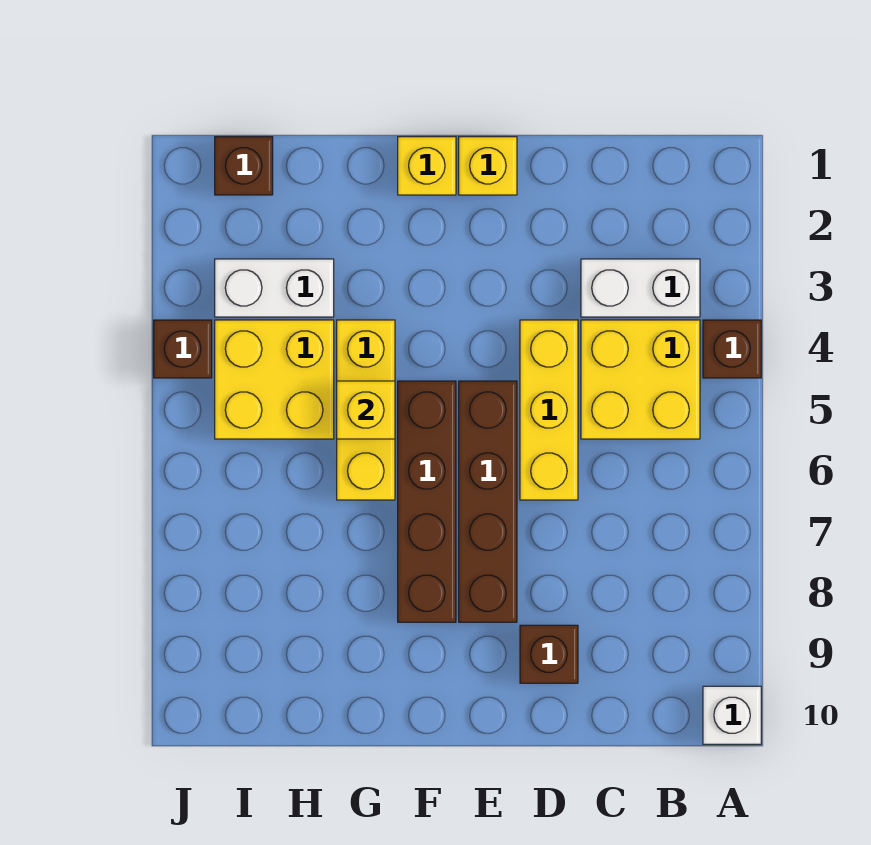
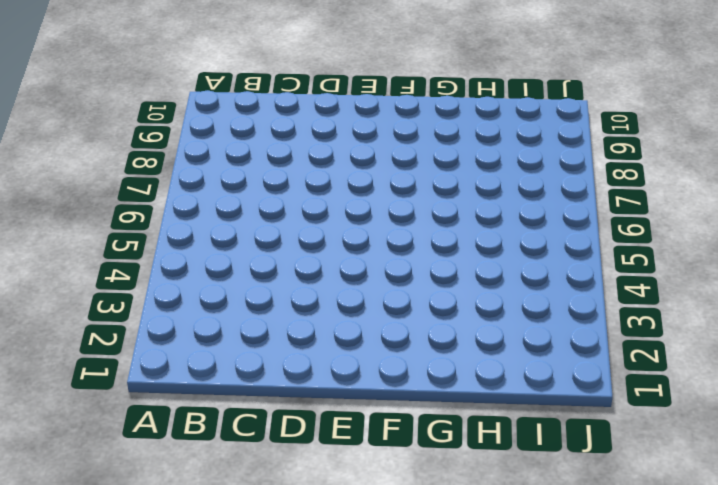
none -> brown 1x1 brick [703,320,761,378]
none -> white 1x1 brick [703,686,761,744]
none -> white 1x2 brick [581,259,700,317]

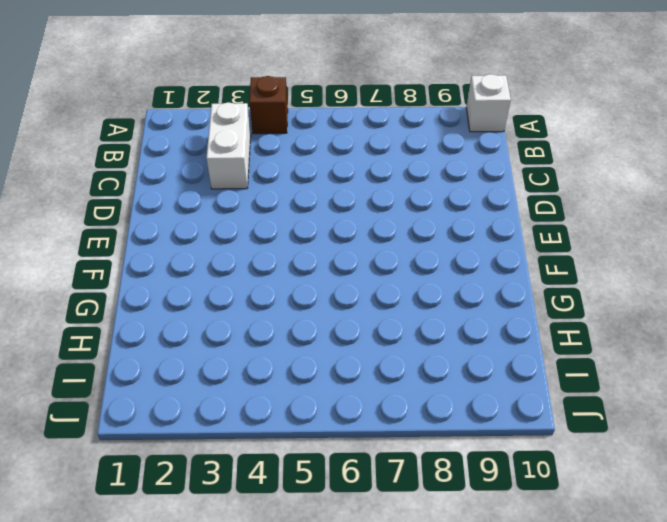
none -> yellow 2x2 brick [581,320,700,439]
none -> yellow 1x3 brick [520,320,578,500]
none -> brown 1x1 brick [520,625,578,683]

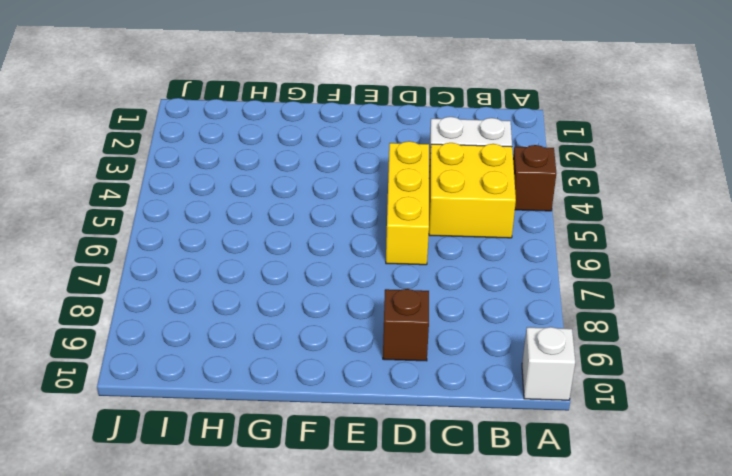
none -> yellow 1x1 brick [459,137,517,195]
none -> brown 1x4 brick [459,381,517,622]
none -> yellow 1x1 brick [398,137,456,195]

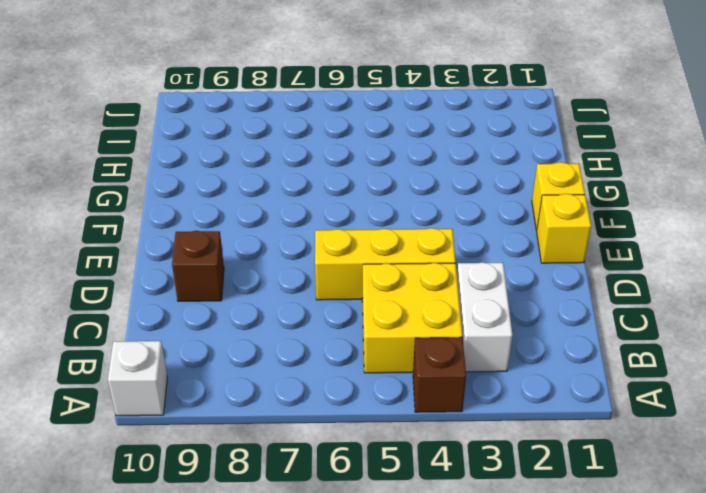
none -> brown 1x4 brick [459,381,517,622]
none -> brown 1x4 brick [398,381,456,622]
none -> yellow 1x3 brick [337,320,395,500]

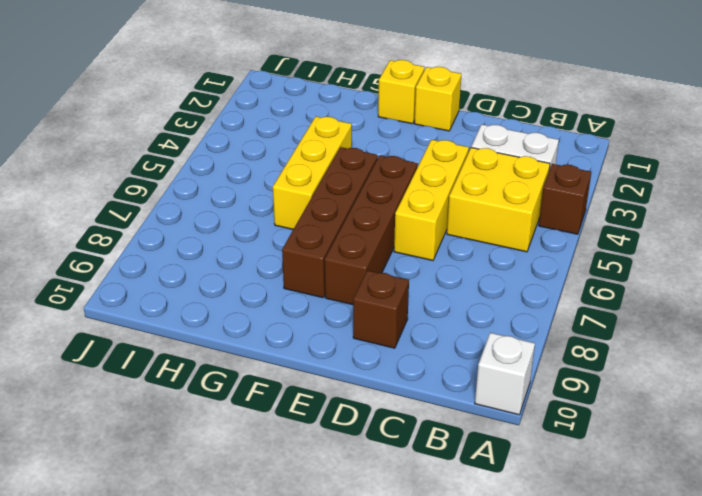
none -> white 1x2 brick [215,259,334,317]
none -> yellow 2x2 brick [215,320,334,439]
none -> brown 1x1 brick [215,137,273,195]

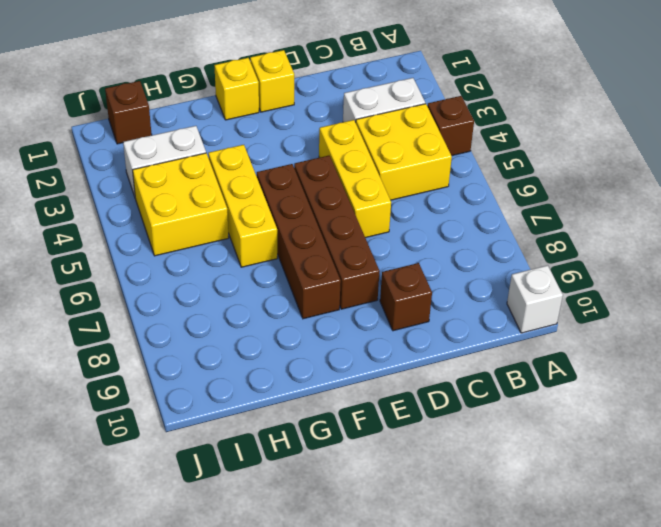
none -> brown 1x1 brick [154,320,212,378]
none -> yellow 1x1 brick [337,381,395,439]

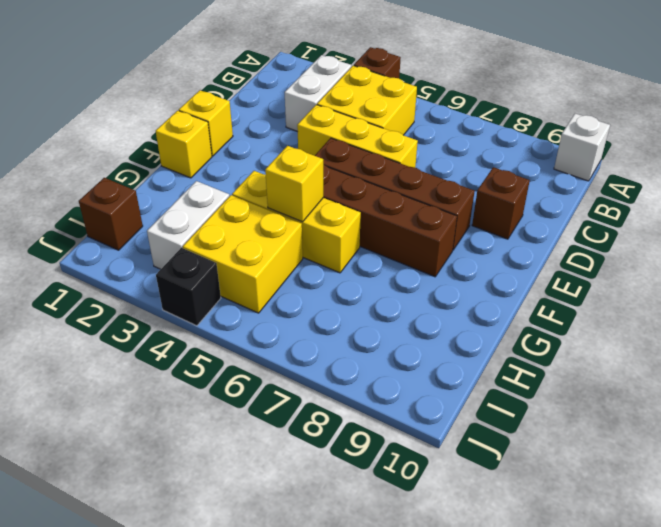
black 1x1 brick [156,248,221,326] -> brown 1x1 brick [154,320,212,378]

